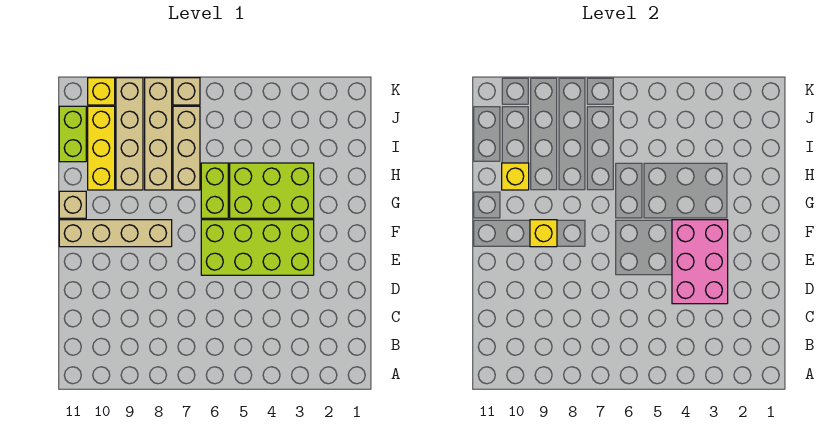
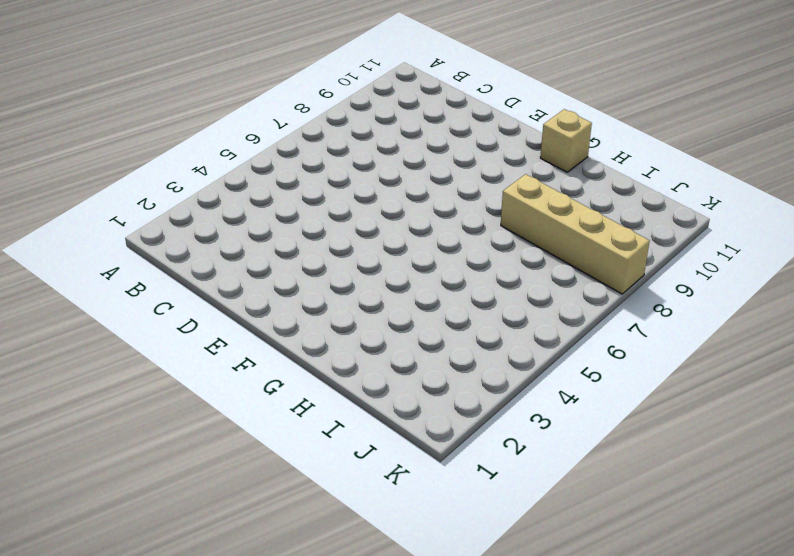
none -> lime 2x4 brick [201,220,314,275]
none -> tan 1x4 brick [59,220,172,247]
none -> lime 2x3 brick [230,163,314,218]

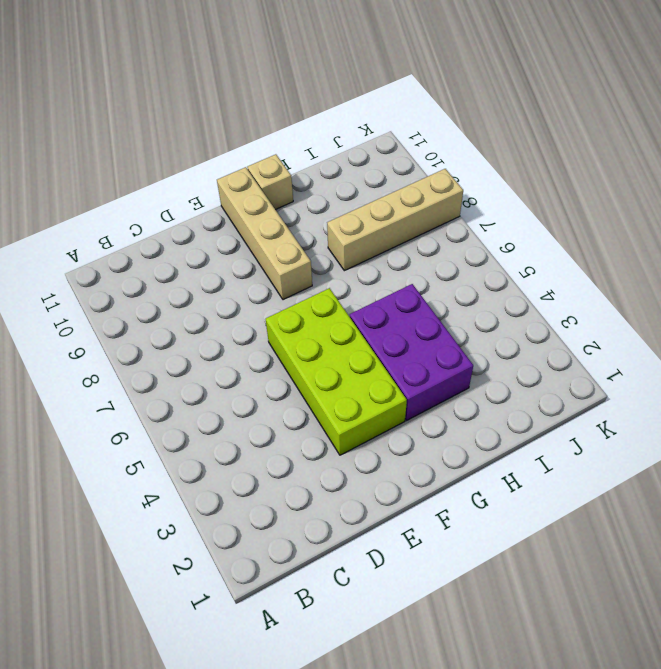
purple 2x3 brick [350,284,473,421] -> lime 2x3 brick [230,163,314,218]
none -> lime 1x2 brick [201,163,228,218]
none -> tan 1x3 brick [173,106,200,190]
none -> tan 1x4 brick [116,78,143,190]

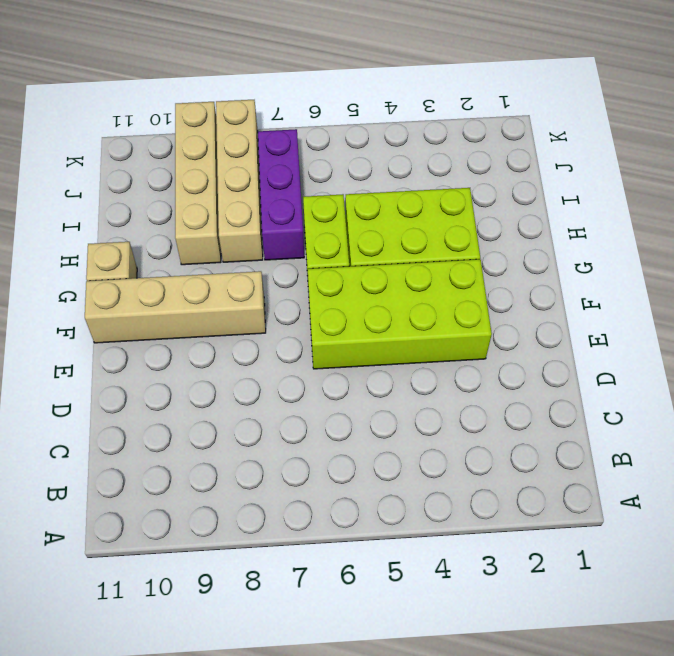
purple 1x3 brick [258,129,304,260] -> tan 1x3 brick [173,106,200,190]
none -> yellow 1x3 brick [88,106,115,190]
none -> lime 1x2 brick [59,106,86,162]
none -> tan 1x1 brick [173,78,200,105]

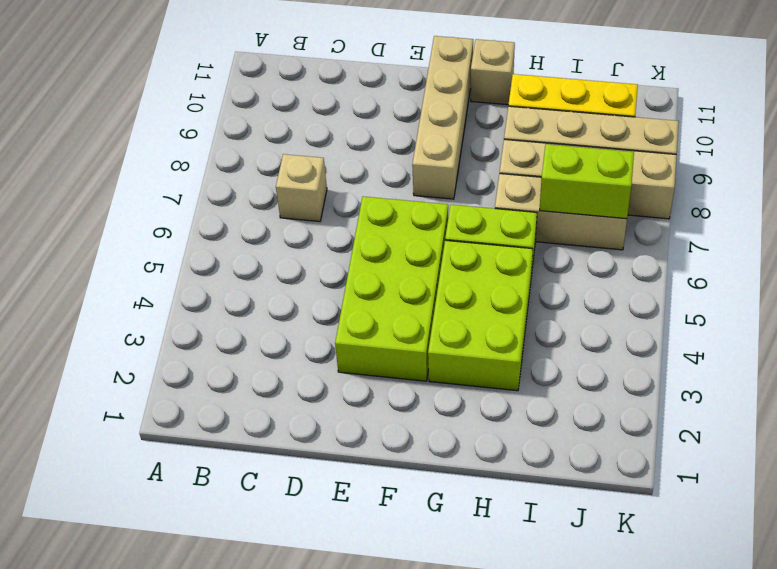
tan 1x1 brick [276,154,327,222] -> tan 1x1 brick moved to [173,78,200,105]
lime 1x2 brick [540,144,634,219] -> lime 1x2 brick moved to [59,106,86,162]
none -> yellow 1x1 brick [88,78,115,105]
none -> pink 2x3 brick [672,220,728,304]
none -> yellow 1x1 brick [530,220,557,247]

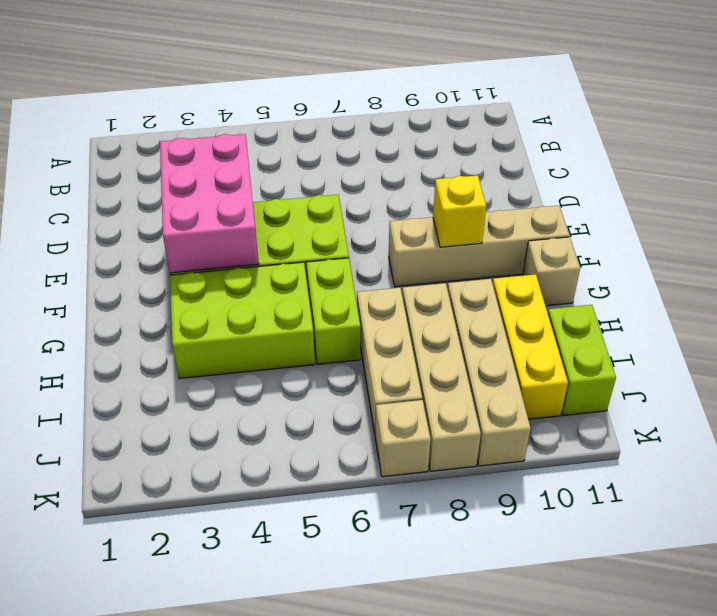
none -> yellow 1x1 brick [88,78,115,105]
none -> yellow 1x1 brick [502,163,529,190]

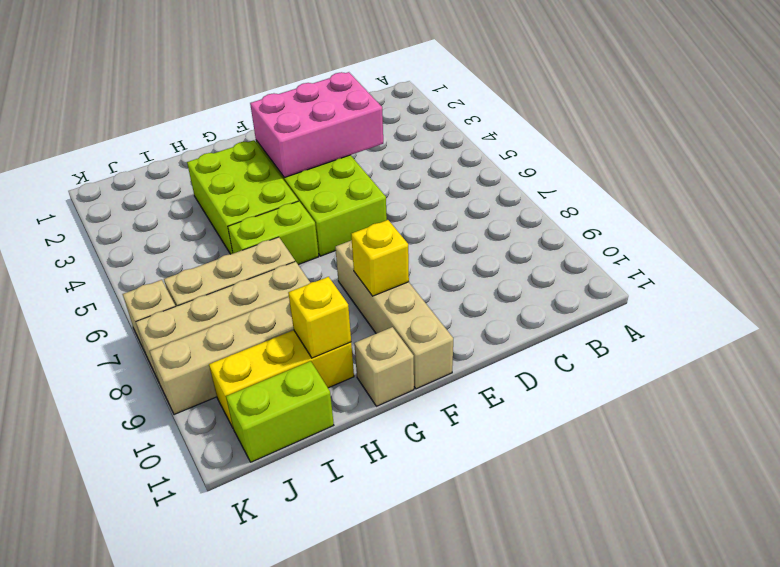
none -> yellow 1x1 brick [88,78,115,105]

